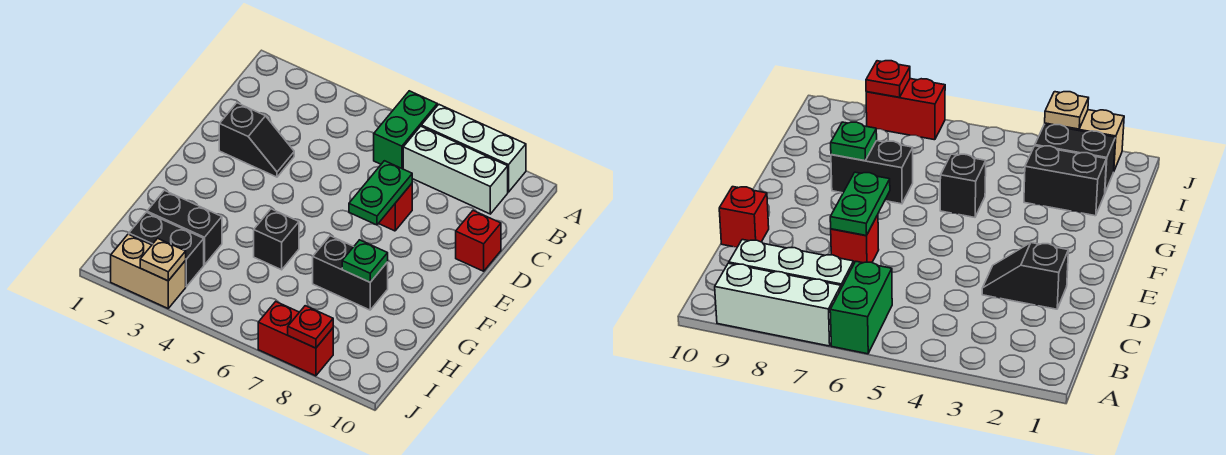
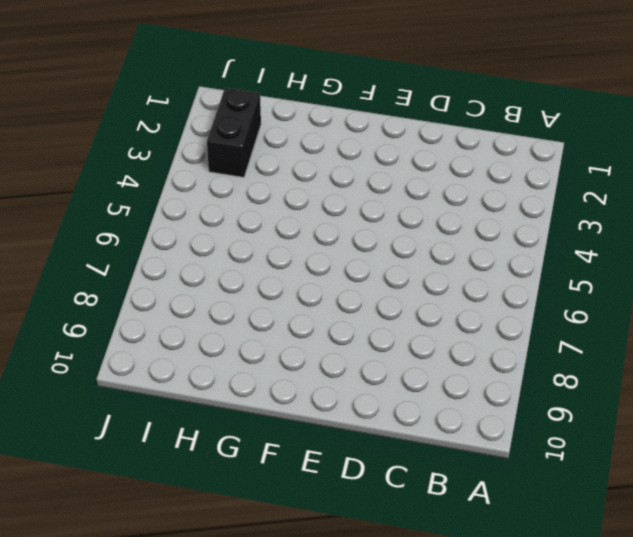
none -> green 1x2 brick [374,91,437,169]
none -> white 1x3 brick [421,105,526,192]
none -> white 1x3 brick [403,126,508,214]

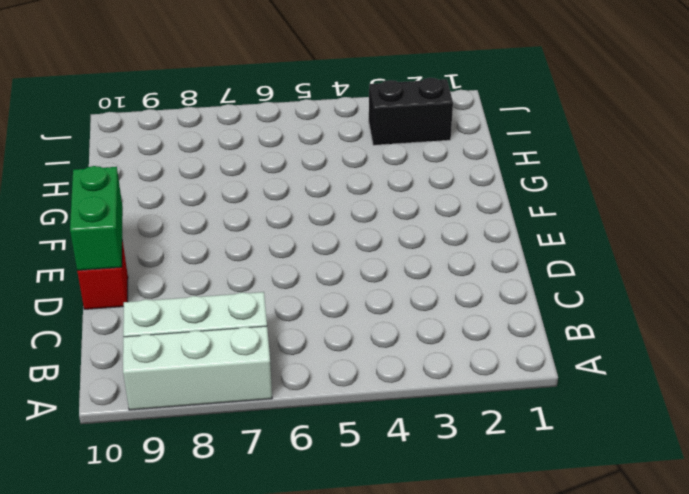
green 1x2 brick [70,166,123,270] -> green 1x2 brick moved to [374,91,437,169]
none -> black 1x2 slope [219,103,294,177]
none -> red 1x1 brick [379,184,412,231]
none -> black 1x1 brick [254,209,299,270]

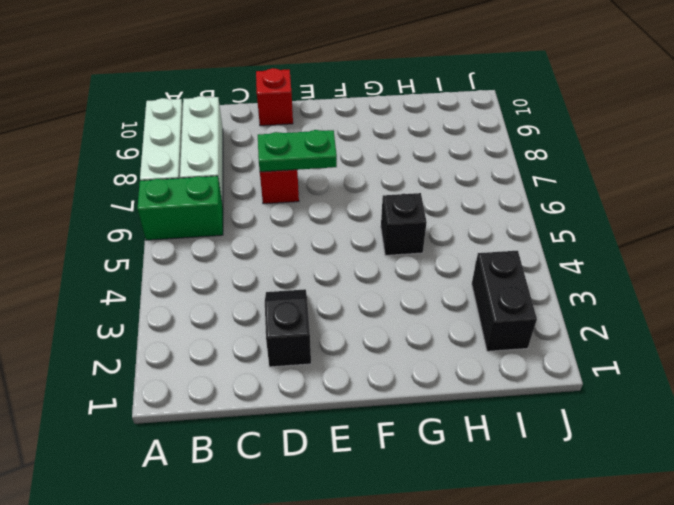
none -> black 1x2 brick [313,236,388,310]
none -> black 1x2 brick [147,190,222,265]
none -> tan 1x2 brick [111,234,186,308]

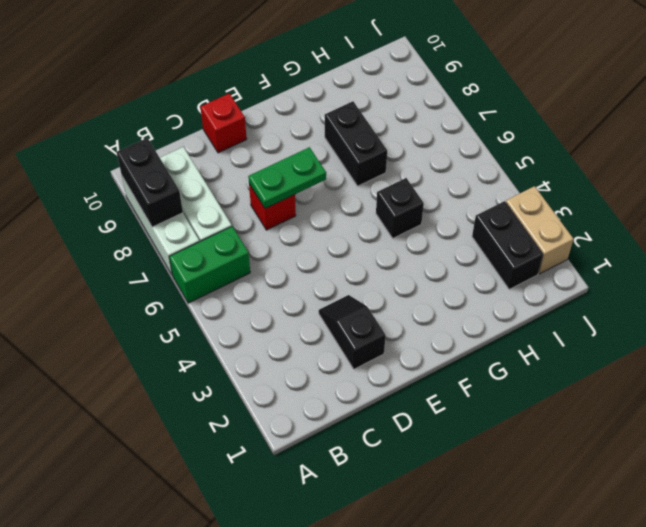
black 1x2 brick [117,138,183,227] -> black 1x2 brick moved to [147,190,222,265]
none -> red 1x2 brick [258,302,333,376]
none -> green 1x1 plate [342,240,388,282]
none -> tan 1x1 plate [140,238,186,281]

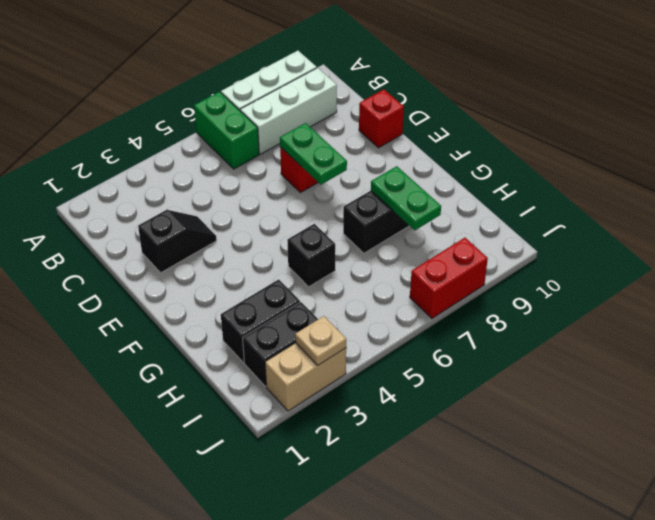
green 1x2 plate [371,166,441,230] -> green 1x1 plate [342,240,388,282]
none -> red 1x1 plate [288,306,333,348]

